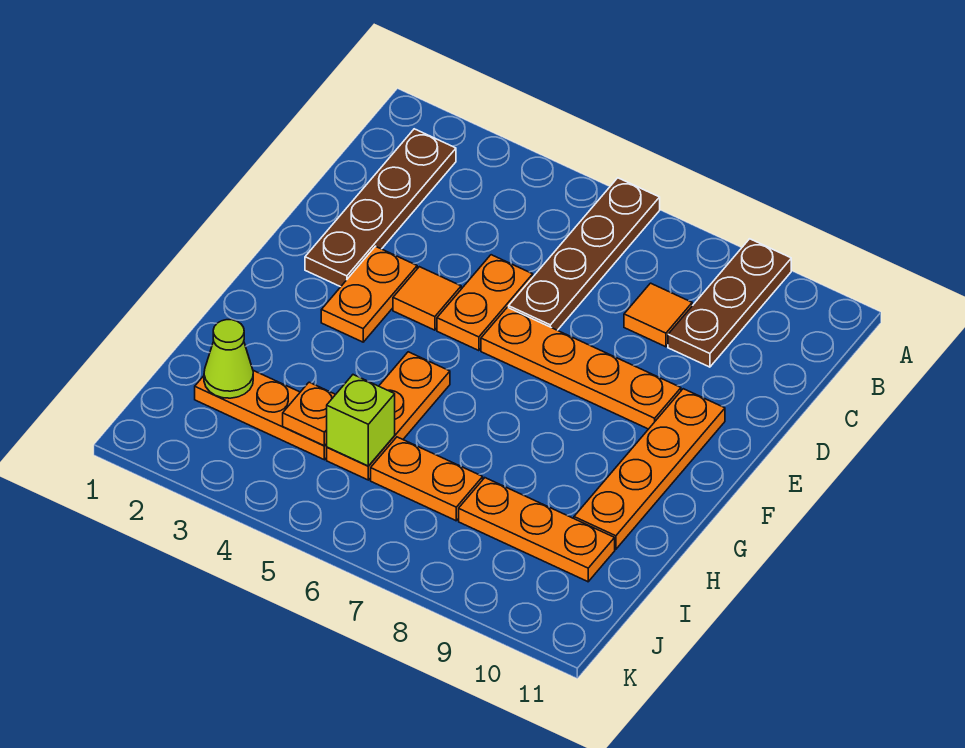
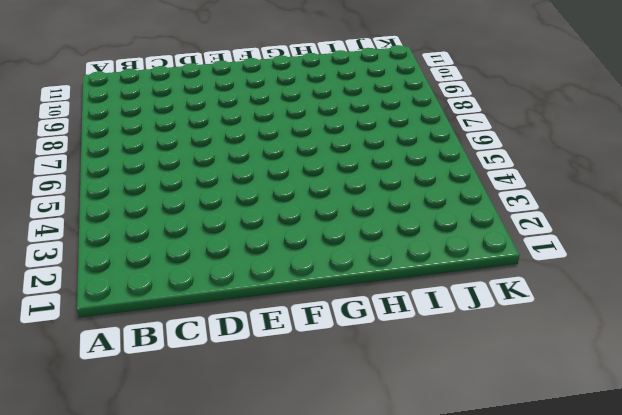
none -> brown 1x4 plate [509,178,660,330]
none -> brown 1x3 plate [668,239,791,367]
none -> brown 1x4 plate [305,129,456,287]

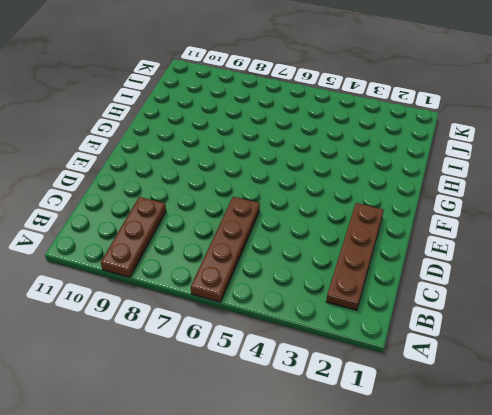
none -> orange 1x1 tile [624,283,692,347]
none -> orange 1x2 plate [437,255,533,351]
none -> orange 1x2 plate [321,246,417,342]

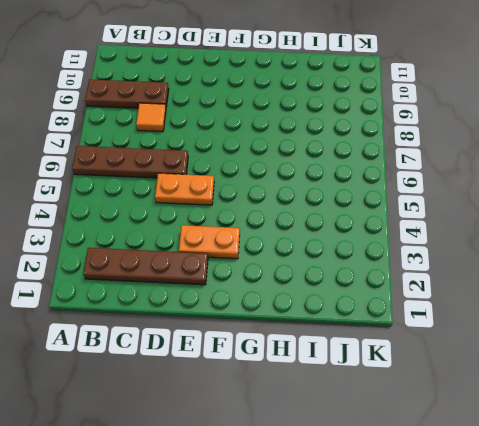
none -> orange 1x1 tile [393,267,461,330]
none -> orange 1x4 plate [481,307,681,429]
none -> orange 1x4 plate [574,389,725,549]

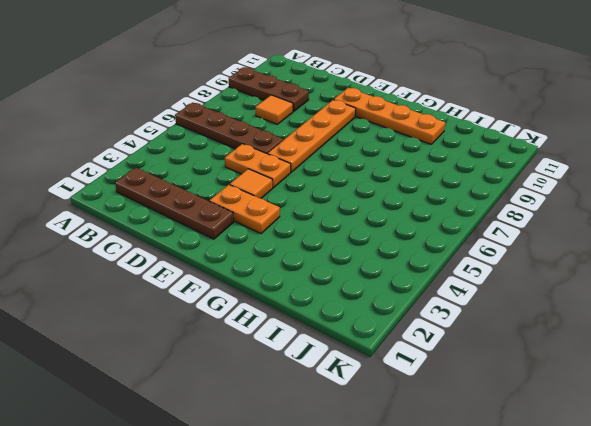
none -> orange 1x3 plate [327,352,450,480]
none -> orange 1x3 plate [195,371,327,460]
none -> orange 1x2 plate [371,437,483,521]

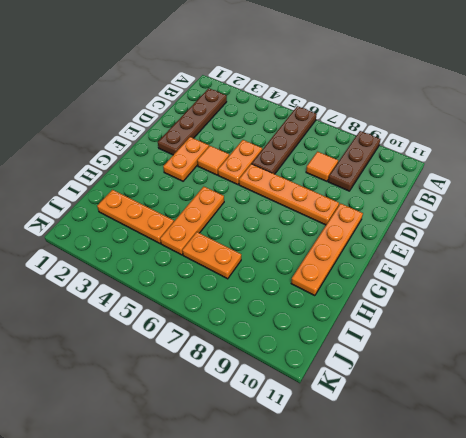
none -> orange 1x3 plate [459,478,615,582]
none -> lime 1x1 cone [204,320,253,398]
none -> orange 1x1 plate [283,382,336,446]

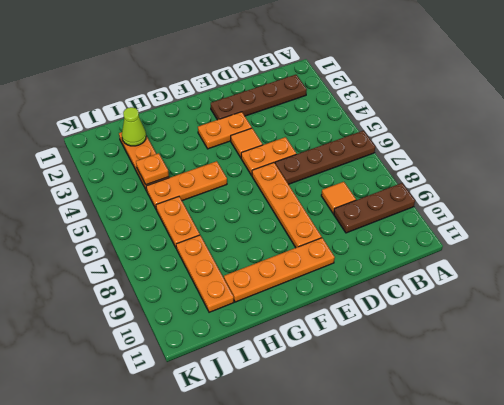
none -> lime 1x1 brick [327,375,395,466]

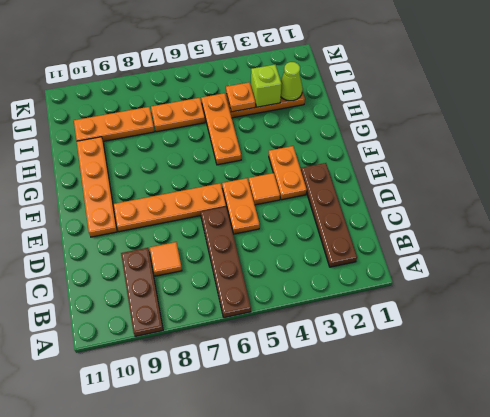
lime 1x1 brick [251,65,282,107] -> lime 1x1 brick moved to [327,375,395,466]

